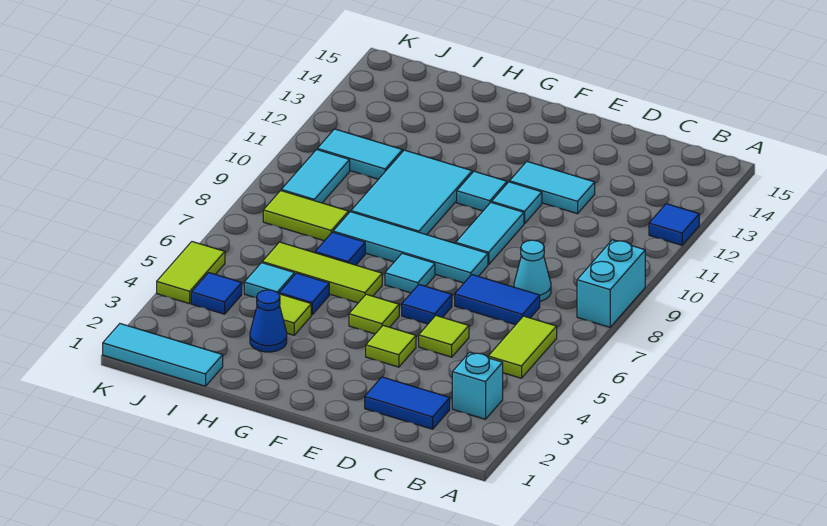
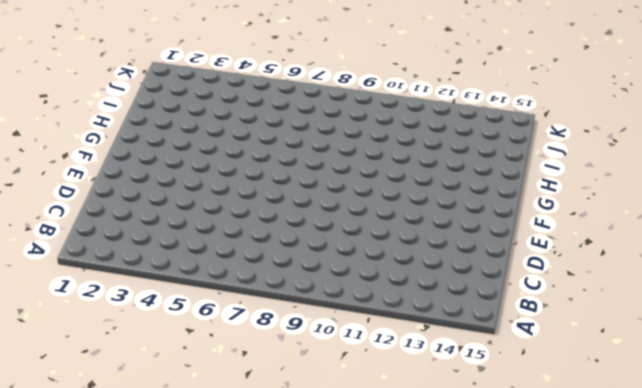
none -> cyan 1x2 brick [577,240,645,327]
none -> blue 1x1 tile [649,204,699,245]
none -> cyan 1x1 brick [452,352,503,419]
none -> lime 1x2 tile [488,316,557,378]

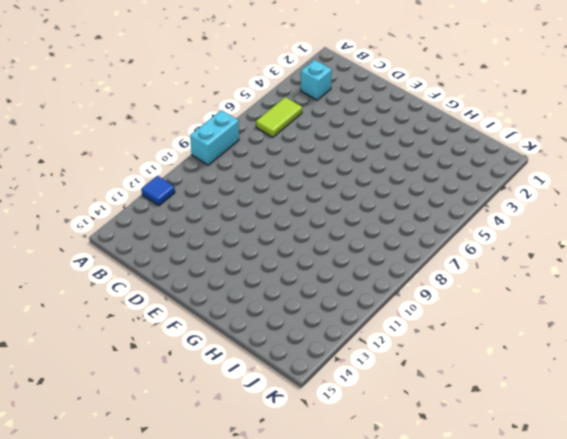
none -> blue 1x2 tile [365,377,450,429]
none -> blue 1x2 tile [455,275,540,325]
none -> cyan 1x1 cone [514,240,551,301]
none -> lime 1x1 tile [419,316,469,357]

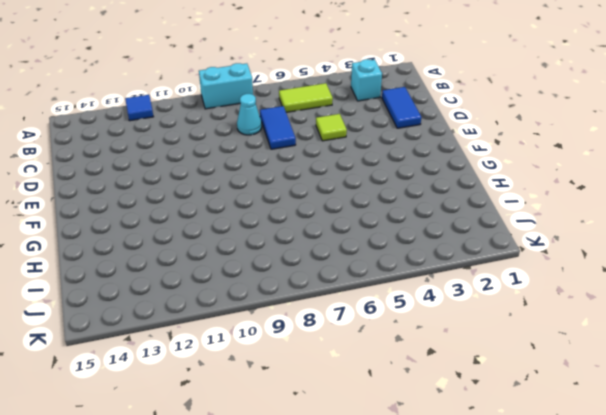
none -> cyan 1x2 tile [510,162,595,214]
none -> lime 1x1 tile [366,326,416,367]
none -> blue 1x1 tile [402,285,452,324]
none -> cyan 1x4 tile [333,212,488,283]

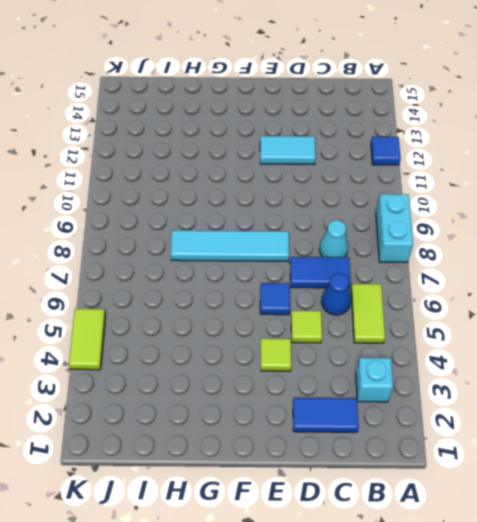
blue 1x1 cone [321,273,351,315] -> blue 1x1 cone moved to [250,290,287,352]
none -> cyan 1x2 tile [456,202,524,265]
none -> cyan 1x1 tile [492,182,542,224]
none -> lime 1x1 tile [349,294,399,334]
none -> cyan 1x1 tile [385,253,435,293]

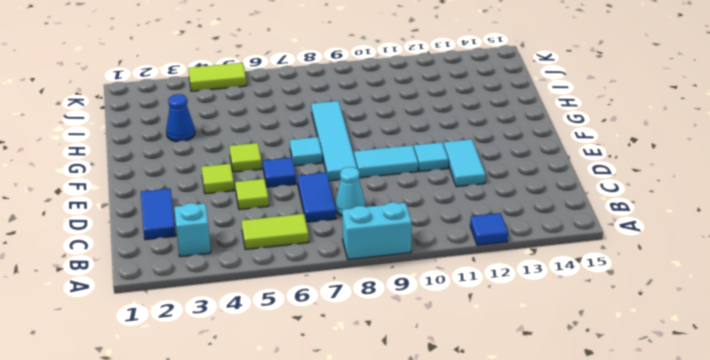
none -> cyan 1x1 tile [457,171,507,211]
none -> lime 1x3 tile [262,242,382,303]
none -> cyan 2x3 tile [351,150,472,235]
none -> lime 1x1 tile [279,294,311,335]

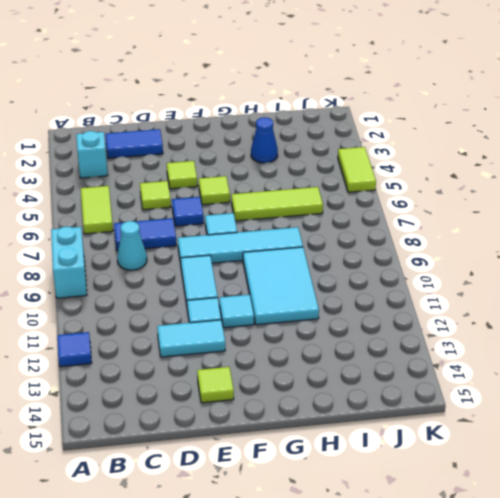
lime 1x1 tile [197,367,234,403] -> lime 1x1 tile moved to [279,294,311,335]
none -> blue 1x1 tile [279,273,329,315]
none -> blue 1x1 tile [315,232,365,265]
none -> cyan 1x3 tile [103,324,223,386]
none -> cyan 1x1 tile [244,263,295,298]

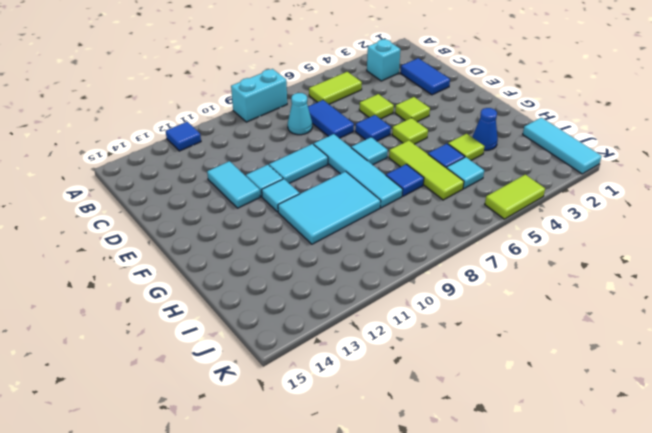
none -> lime 1x2 tile [263,190,349,241]
none -> cyan 1x2 tile [317,129,402,179]
none -> blue 1x1 tile [191,273,242,314]
none -> cyan 1x2 tile [281,149,350,203]

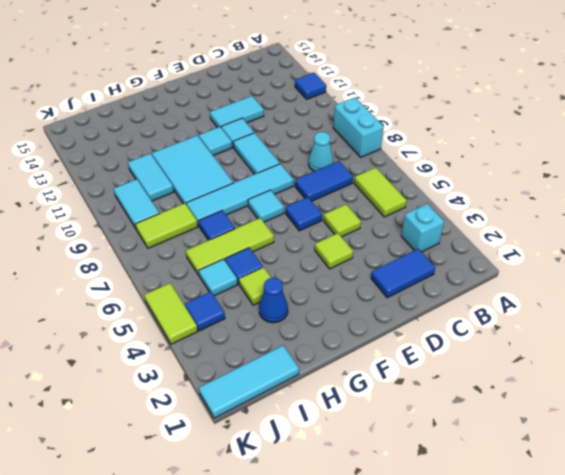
cyan 1x2 tile [128,153,174,201] -> cyan 1x2 tile turned to [317,129,402,179]
none -> lime 1x1 tile [349,294,399,334]

